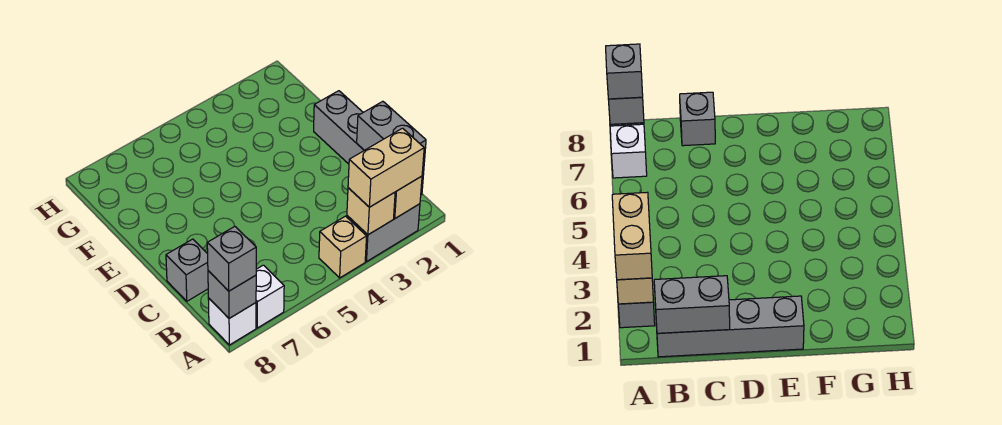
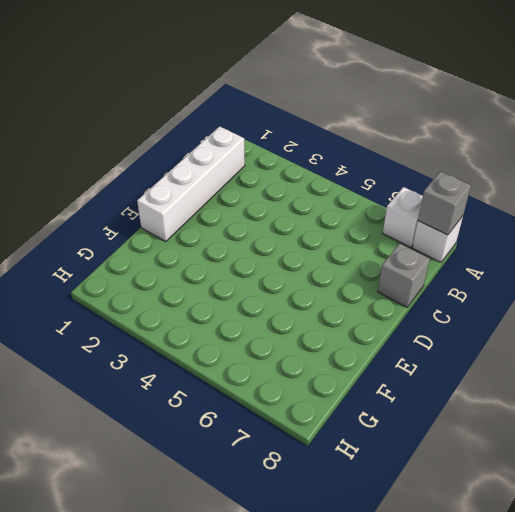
white 1x4 brick [137,126,245,242] -> grey 1x4 brick [314,91,424,195]
none -> grey 1x2 brick [347,204,420,262]
none -> tan 1x1 brick [319,216,367,278]
none -> tan 1x1 brick [394,176,422,218]

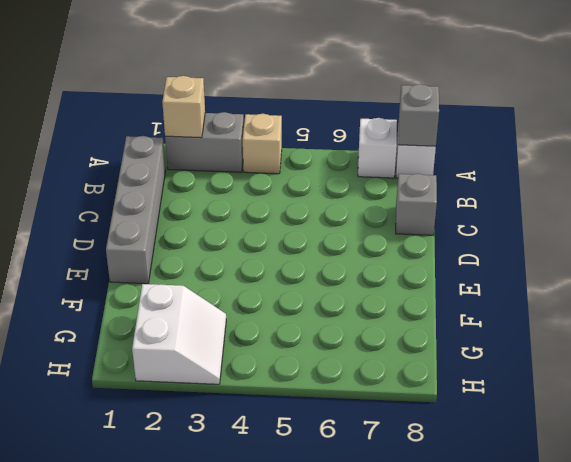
white 2x2 slope [132,284,226,384] -> none
none -> tan 1x1 brick [347,188,395,235]
none -> grey 1x2 brick [357,101,426,168]
none -> tan 1x2 brick [348,128,424,207]

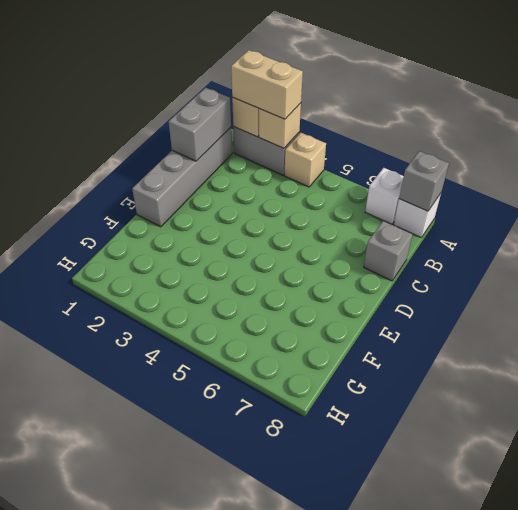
none -> grey 1x1 brick [207,226,256,291]

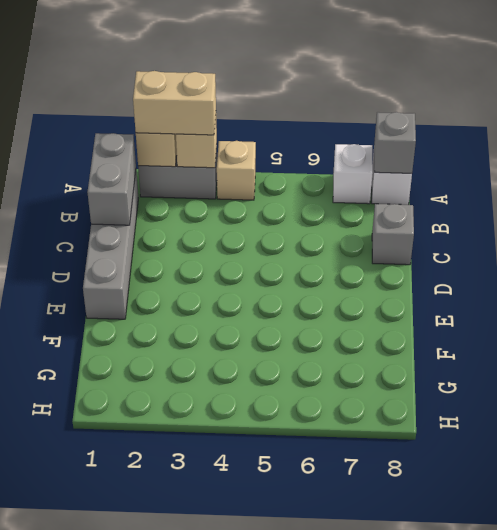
none -> grey 1x1 brick [207,226,256,291]

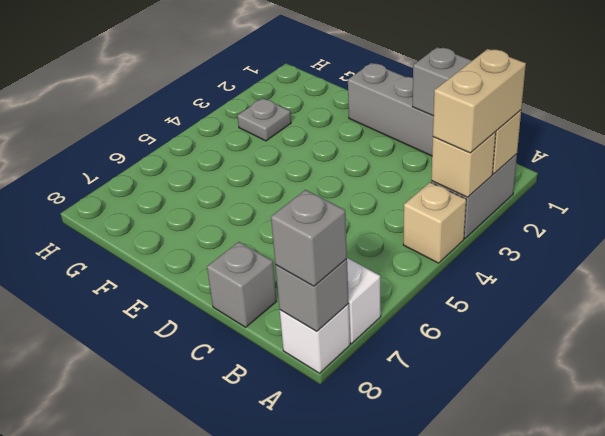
grey 1x1 plate [237,98,291,141] -> none

